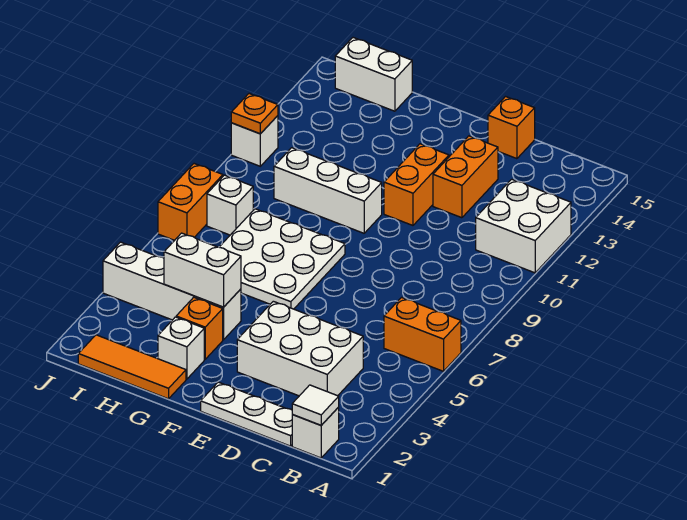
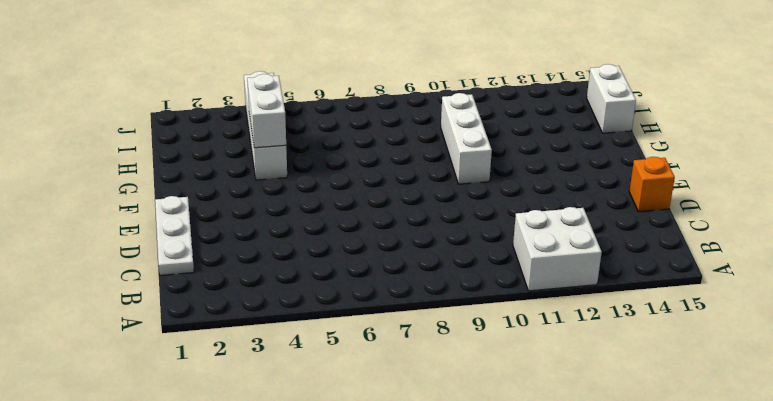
none -> orange 1x2 brick [384,297,461,371]
none -> white 1x1 brick [292,407,339,458]
none -> white 2x3 brick [237,301,363,396]

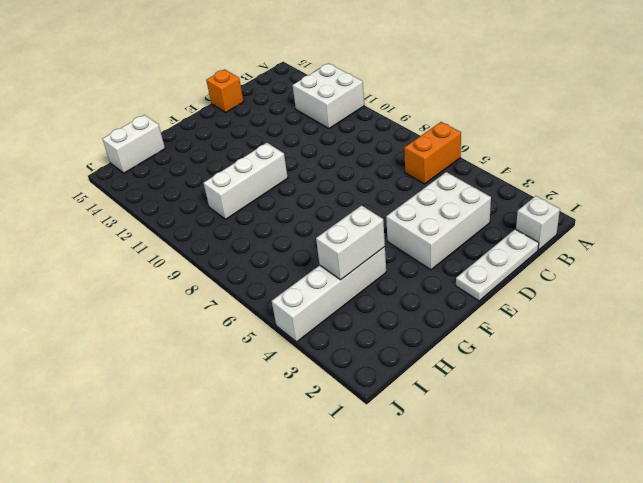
none -> orange 1x2 brick [433,136,498,218]
none -> orange 1x2 brick [384,144,449,225]
none -> white 3x3 plate [220,209,345,309]

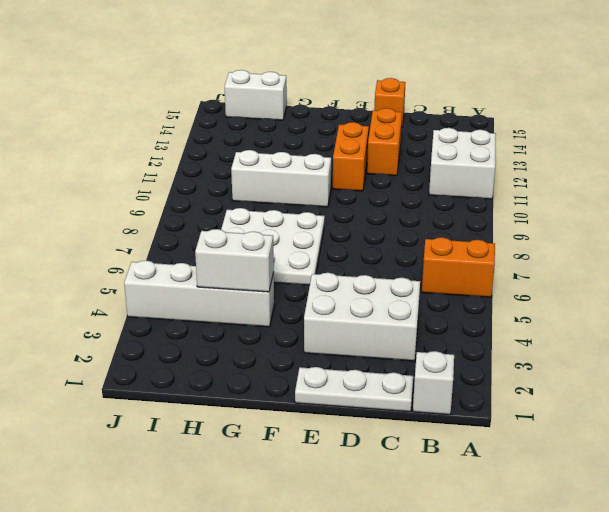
none -> orange 1x3 tile [78,335,186,399]
none -> white 1x1 brick [158,317,204,379]
none -> orange 1x1 brick [176,297,223,359]

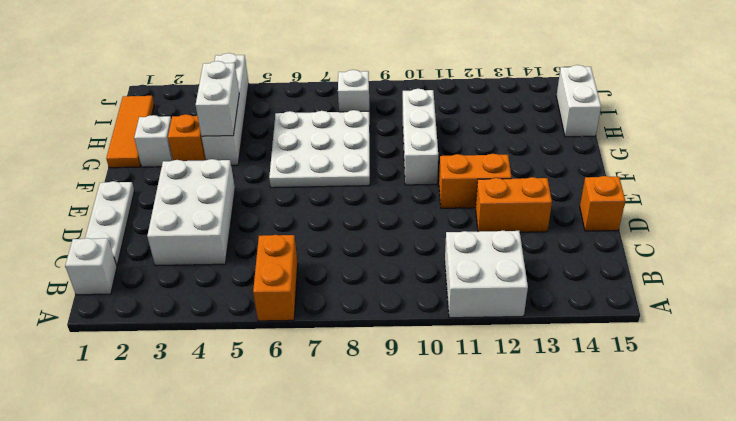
none -> orange 1x2 brick [158,164,223,240]
none -> white 1x1 brick [231,116,278,166]
none -> white 1x1 tile [292,385,339,425]

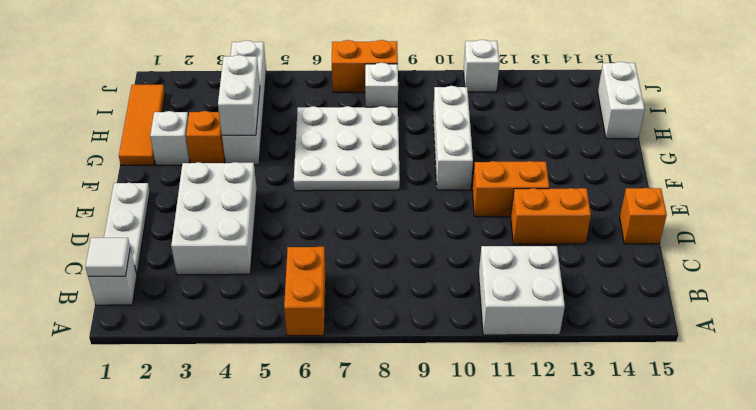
none -> orange 1x1 plate [231,94,278,134]

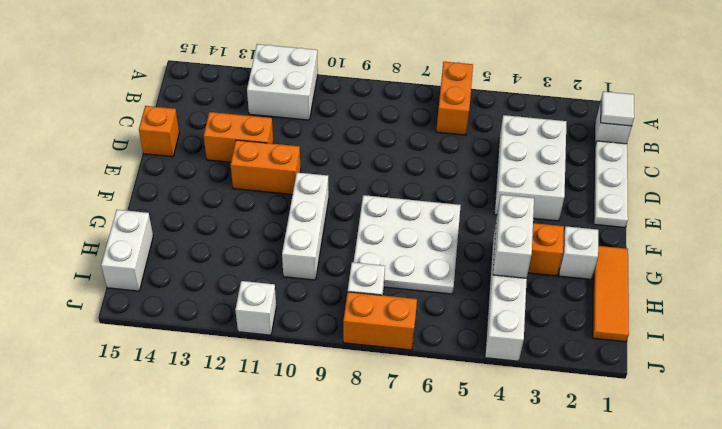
none -> orange 1x1 plate [231,94,278,134]

